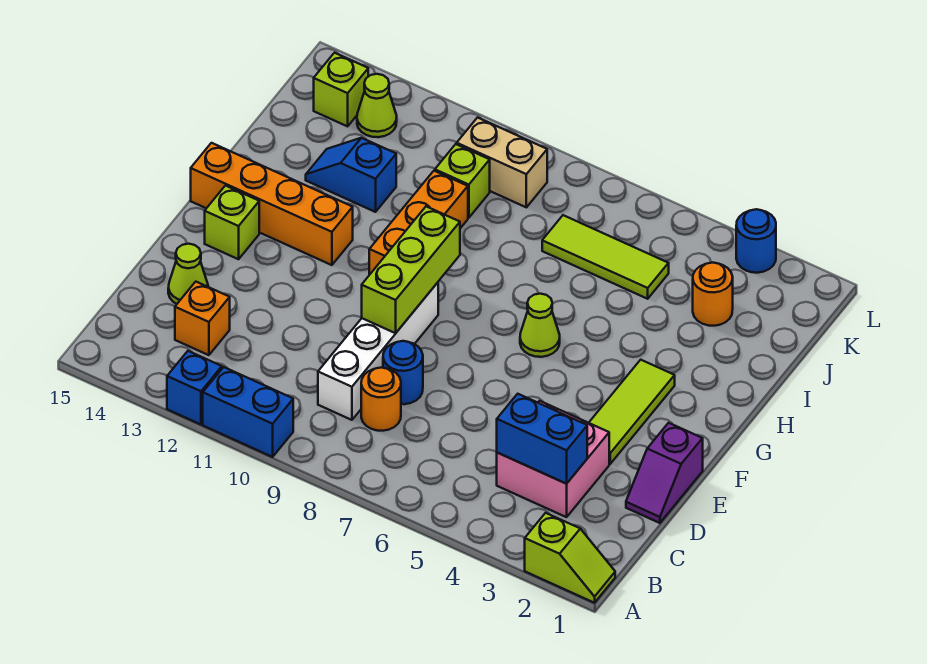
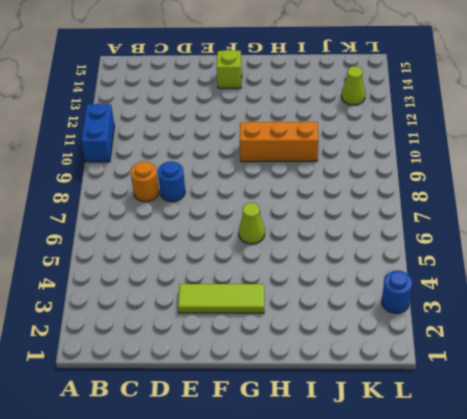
none -> lime 1x2 slope [525,513,615,603]
none -> blue 1x1 brick [167,351,222,424]
none -> pink 2x2 brick [497,401,609,517]

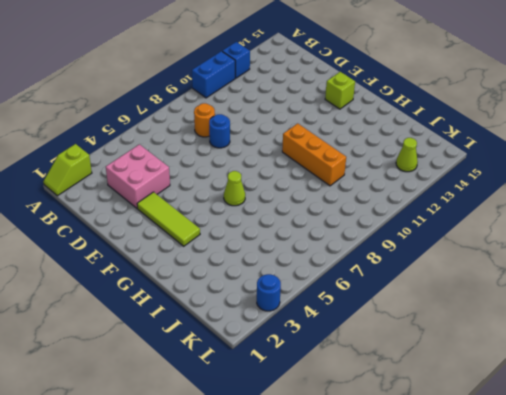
none -> white 1x4 brick [318,282,438,420]
none -> orange 1x1 brick [175,282,230,355]
none -> purple 1x2 slope [626,423,703,523]

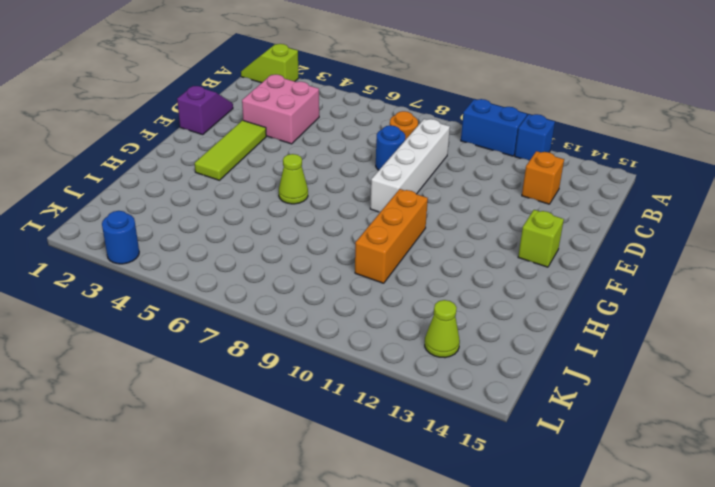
none -> lime 1x1 cone [168,244,208,304]
none -> orange 1x4 brick [191,143,353,265]
none -> blue 1x2 slope [306,138,396,212]

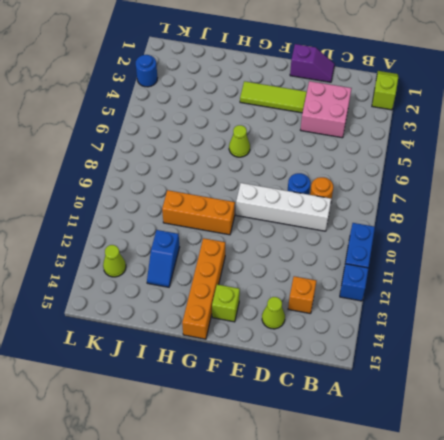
none -> orange 1x1 round brick [693,263,733,326]
none -> lime 1x3 tile [542,215,669,299]
none -> lime 1x1 brick [435,144,490,218]

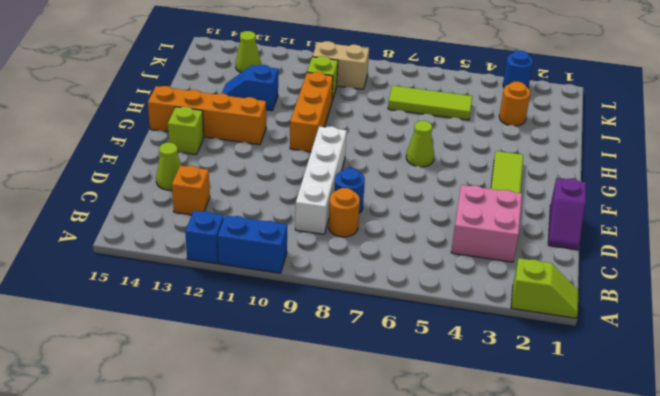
none -> lime 1x1 brick [314,53,368,126]
none -> blue 1x2 brick [497,394,587,484]
none -> lime 1x3 brick [362,206,460,333]

